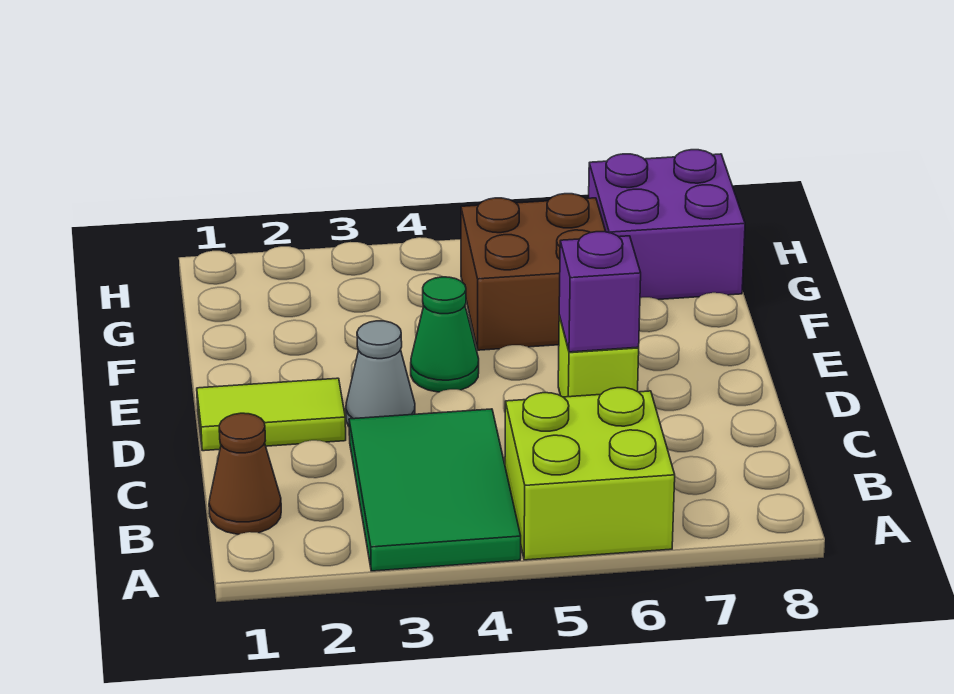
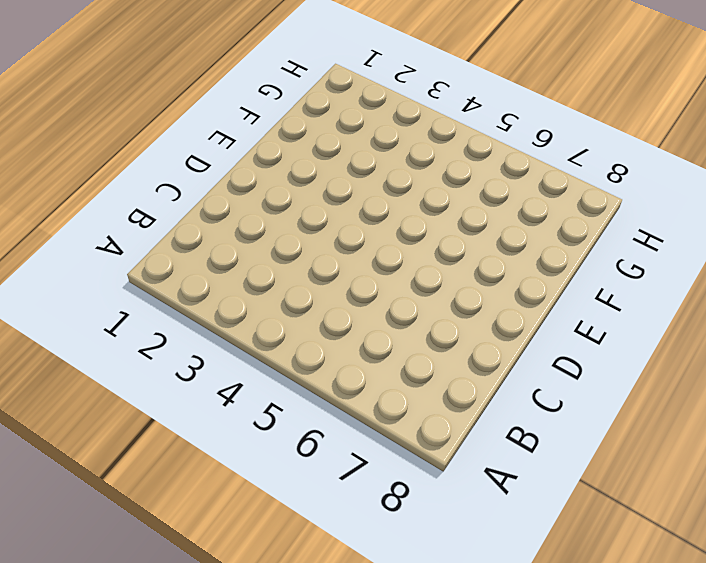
none -> green 2x3 tile [349,409,521,571]
none -> lime 2x2 brick [505,388,675,560]

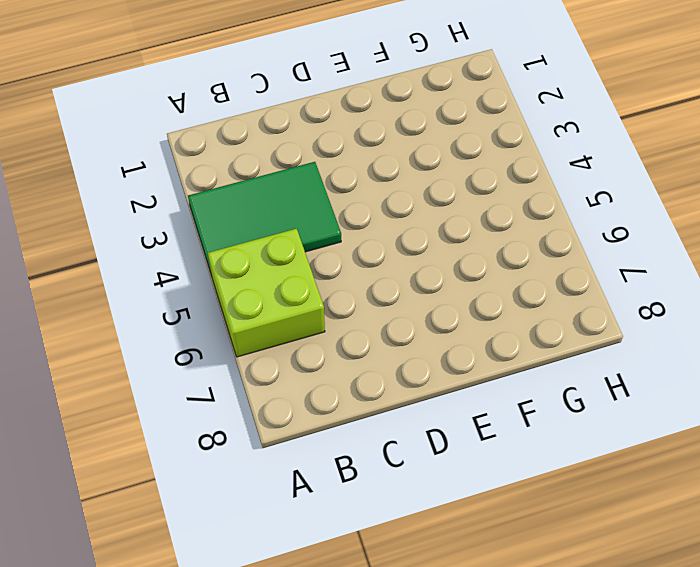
none -> brown 1x1 cone [209,413,281,534]
none -> lime 1x2 tile [197,378,346,451]

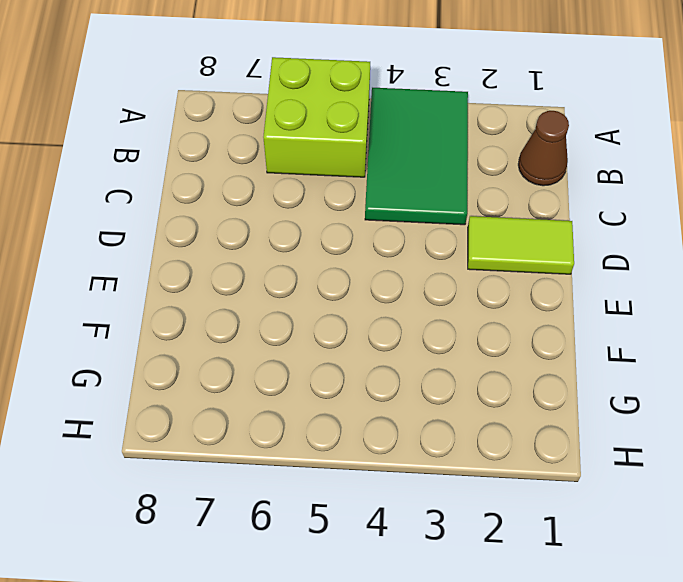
none -> grey 1x1 cone [346,321,415,426]
none -> lime 1x1 brick [558,316,639,397]

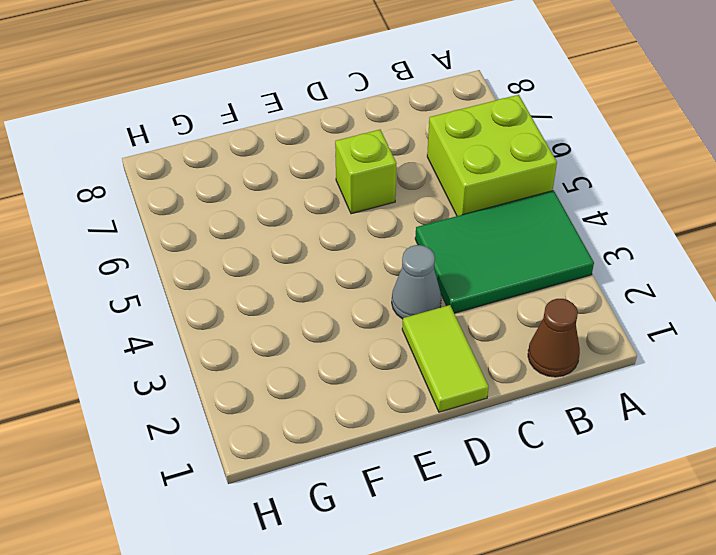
none -> green 1x1 cone [411,277,479,392]
none -> brown 2x2 brick [461,194,606,350]

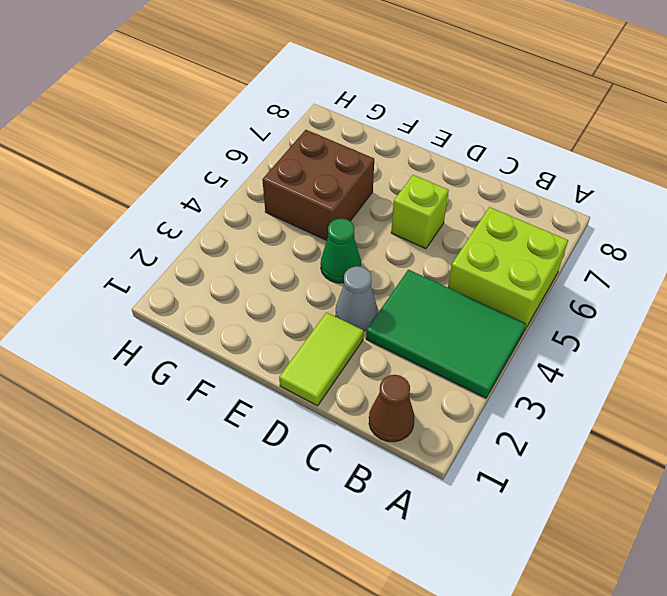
none -> purple 2x2 brick [589,150,745,300]
none -> purple 1x1 brick [559,232,641,352]

